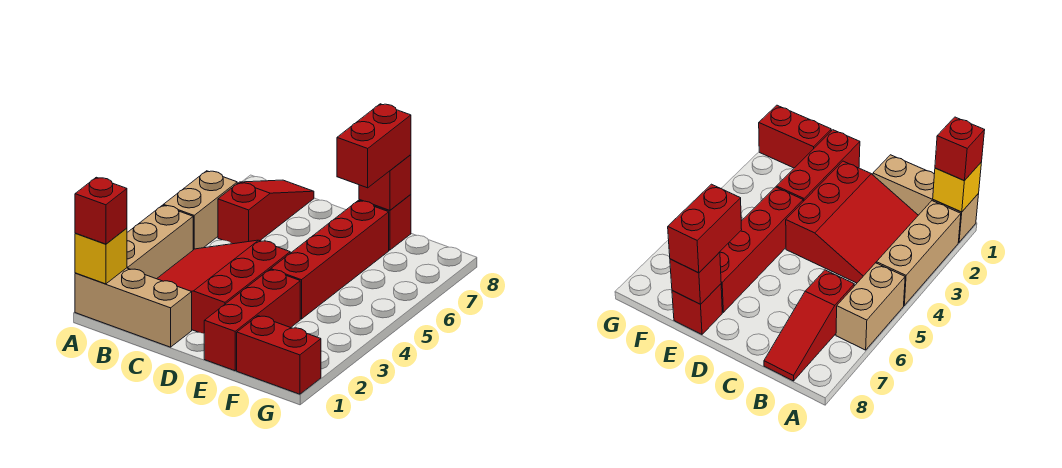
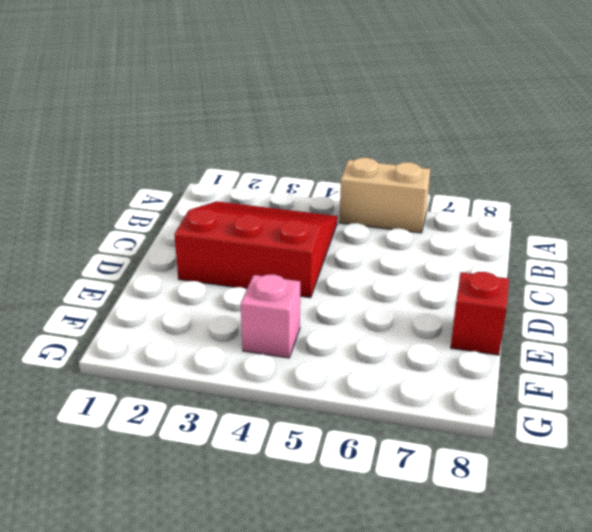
pink 1x1 brick [241,274,300,358] -> none
none -> tan 1x3 brick [75,268,192,347]
none -> tan 1x3 brick [127,205,193,279]
none -> red 1x3 slope [218,180,314,244]

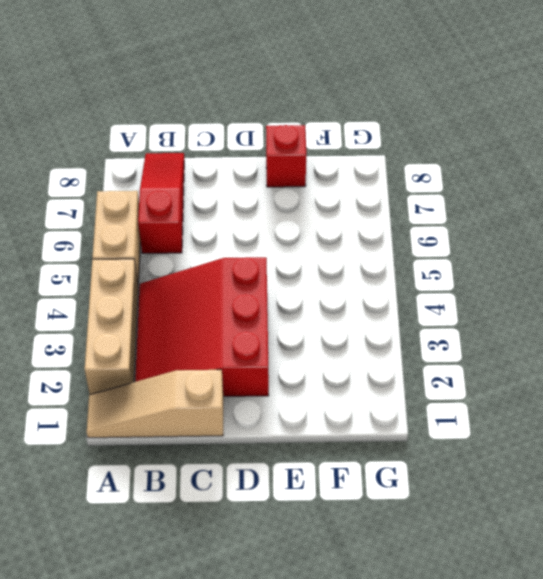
tan 1x3 slope [87,370,223,438] -> tan 1x3 brick [75,268,192,347]
none -> red 1x3 brick [204,270,300,371]
none -> red 1x4 brick [271,201,389,319]
none -> red 1x2 brick [237,316,321,394]

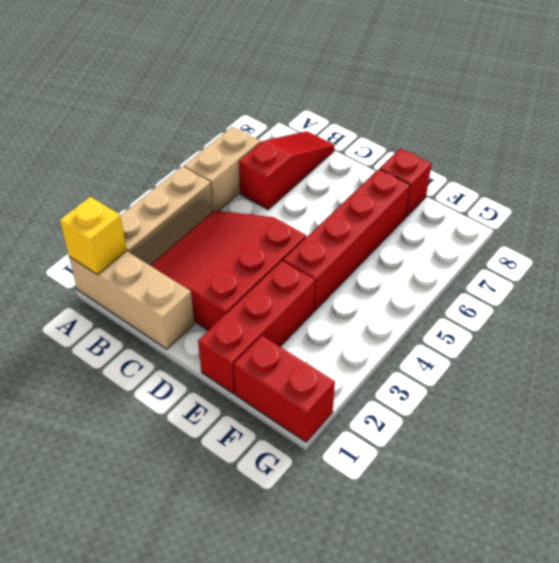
none -> red 1x1 brick [359,155,411,211]
none -> red 1x1 brick [75,177,127,244]
none -> red 1x2 brick [337,104,411,188]

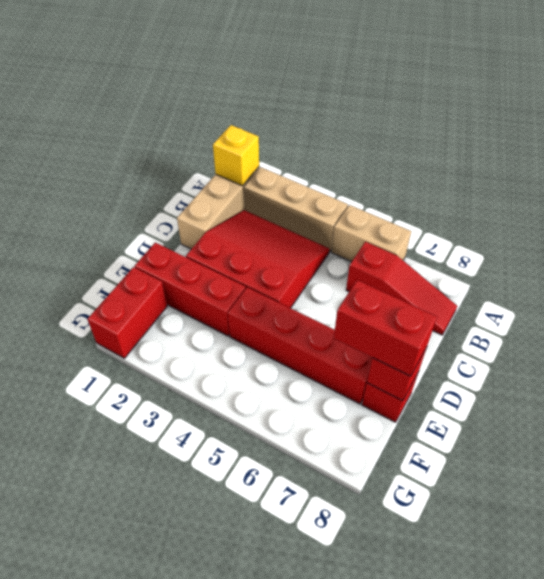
none -> red 1x1 brick [75,177,127,244]

